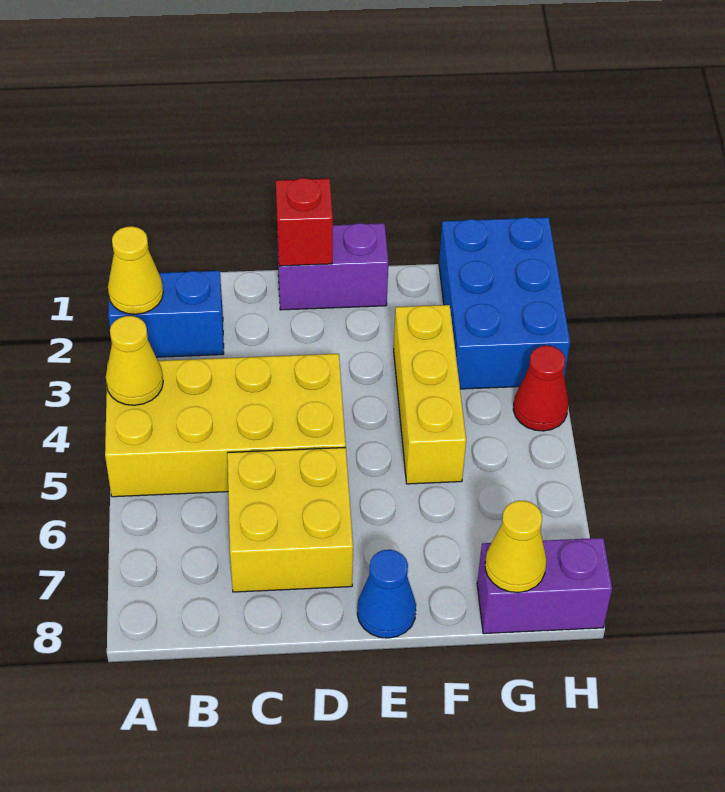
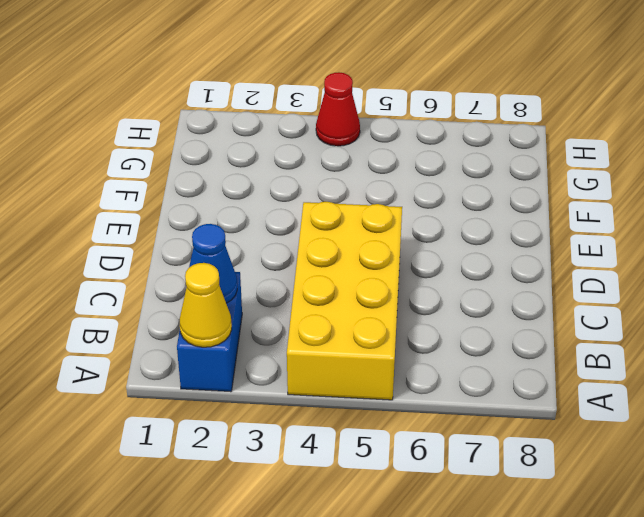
blue 1x1 cone [189,224,237,303] -> blue 1x1 cone moved to [357,550,416,638]
none -> yellow 2x2 brick [227,448,353,592]
none -> purple 1x2 brick [277,223,388,310]
none -> yellow 1x3 brick [394,305,466,484]

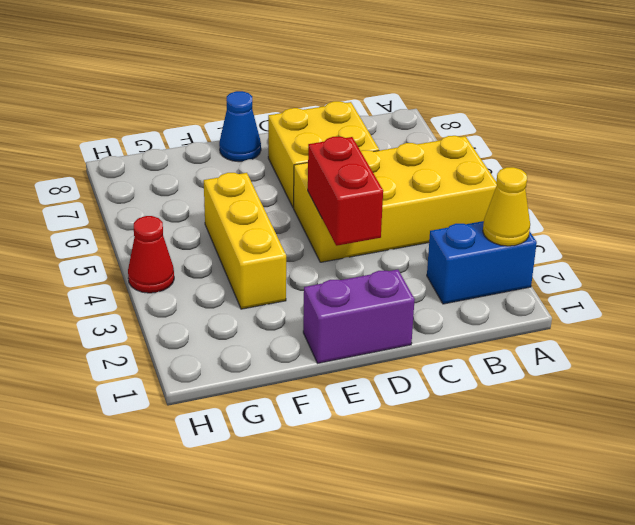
red 1x2 brick [308,137,383,246] -> none
none -> blue 2x3 brick [439,217,570,389]
none -> purple 1x2 brick [477,538,612,634]
none -> yellow 1x1 cone [106,316,163,405]

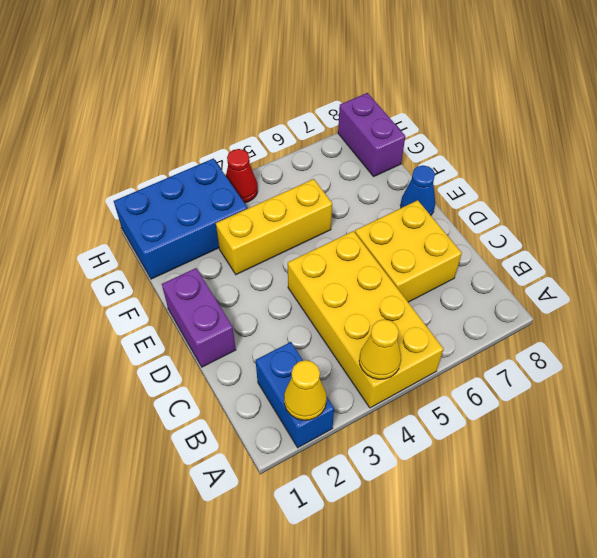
none -> red 1x1 brick [276,178,333,266]
none -> yellow 1x1 cone [485,501,546,593]

